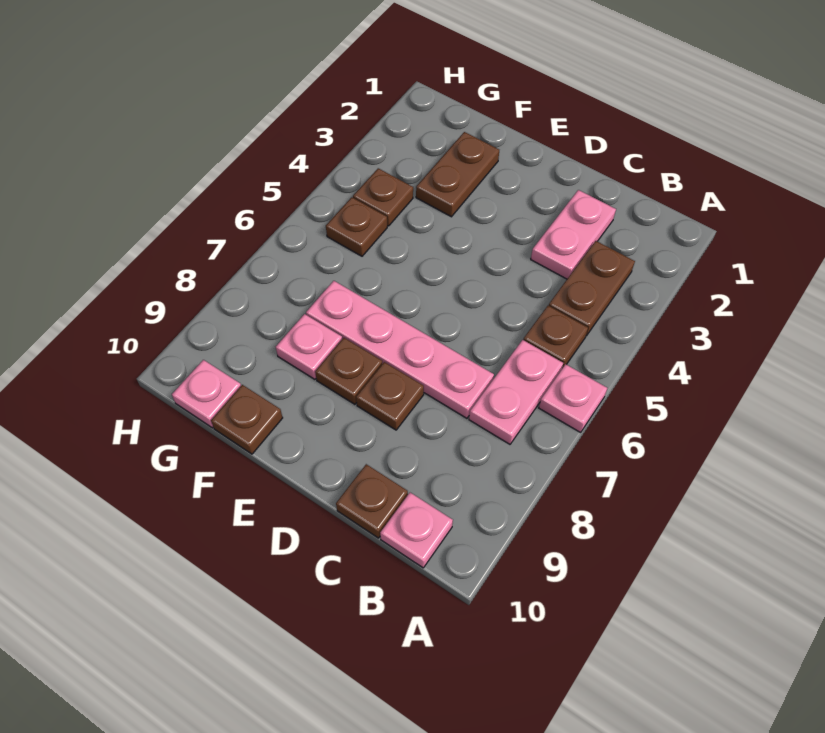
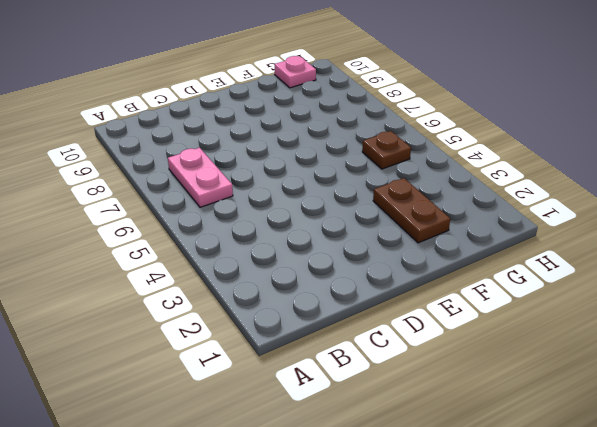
none -> pink 1x1 plate [539,364,607,432]
none -> brown 1x2 plate [549,241,635,336]
none -> brown 1x1 plate [523,306,588,368]

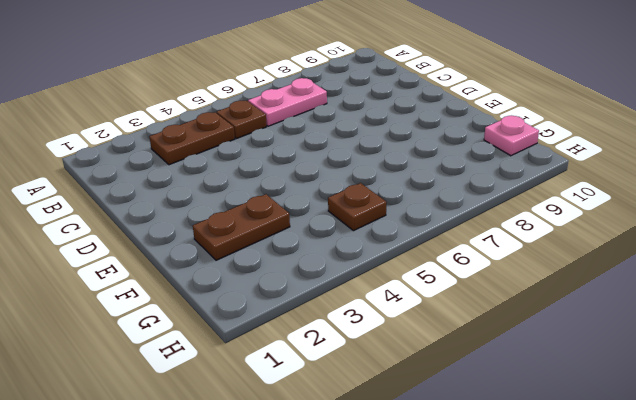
none -> pink 1x1 plate [539,364,607,432]
none -> pink 1x1 plate [380,493,453,568]
none -> pink 1x2 plate [531,190,616,279]

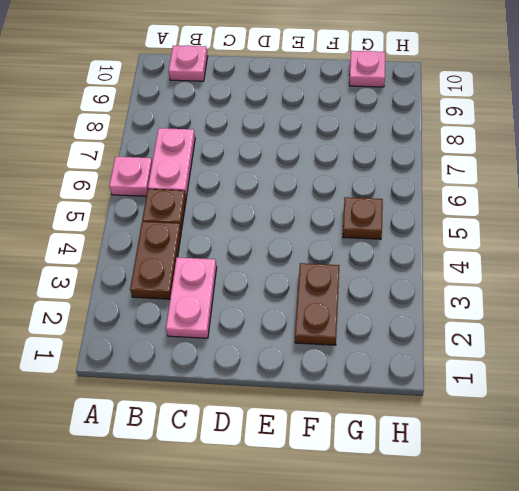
none -> pink 1x4 plate [306,281,494,418]
none -> brown 1x1 plate [336,464,408,538]
none -> brown 1x1 plate [356,362,424,430]

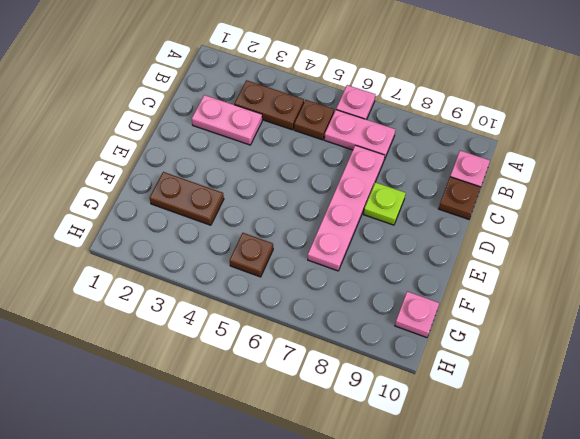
lime 1x1 plate [364,182,406,225] -> brown 1x1 plate [356,362,424,430]
none -> brown 1x1 plate [315,338,382,404]
none -> pink 1x1 plate [276,314,342,379]
none -> brown 1x1 plate [211,385,283,454]

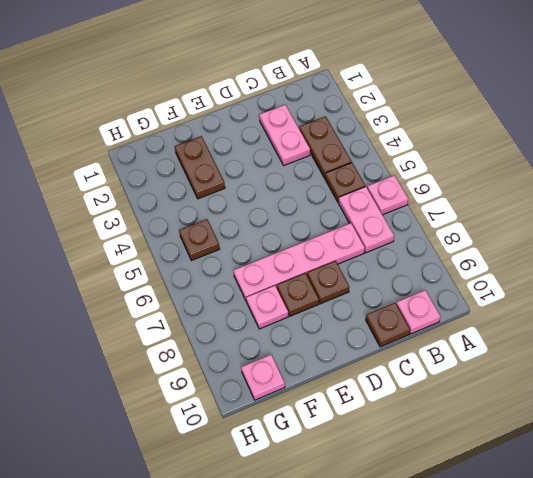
none -> brown 1x1 plate [211,385,283,454]
none -> brown 1x1 plate [353,168,413,226]

